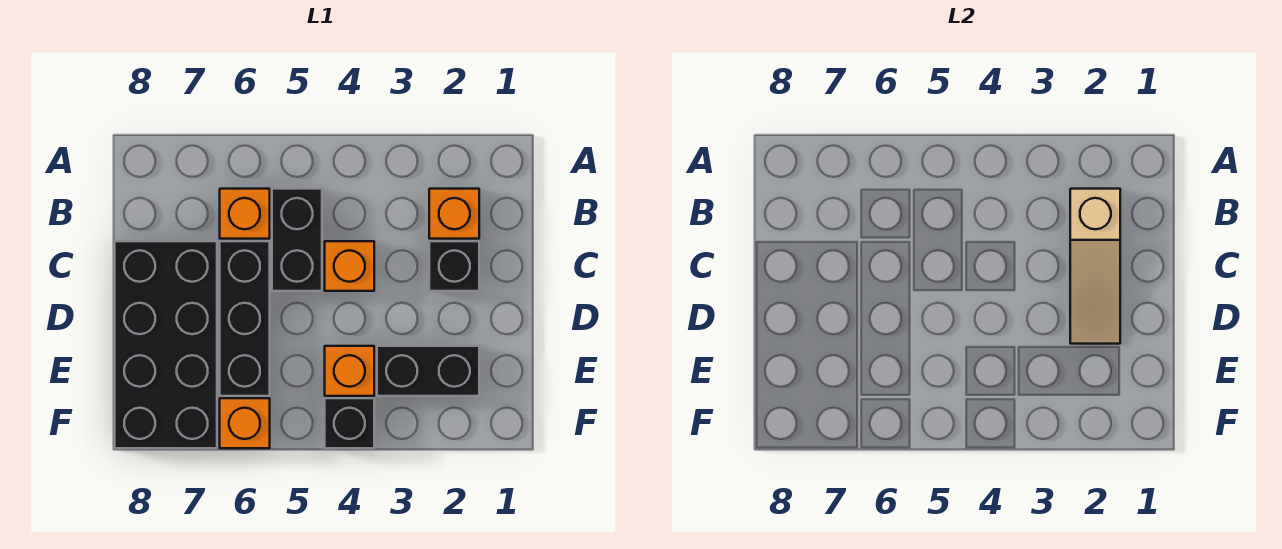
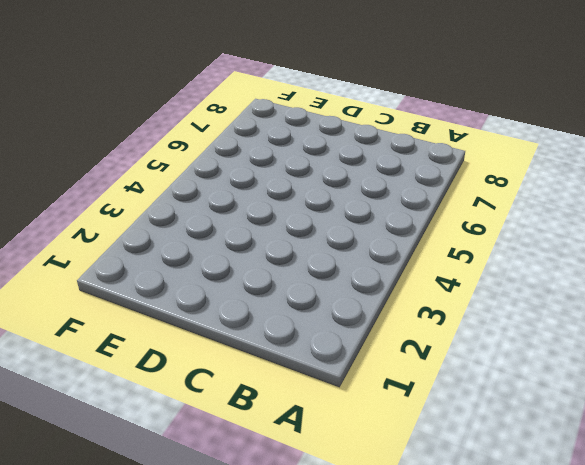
none -> orange 1x1 brick [429,189,479,239]
none -> black 1x2 brick [272,189,322,291]
none -> orange 1x1 brick [220,189,270,239]

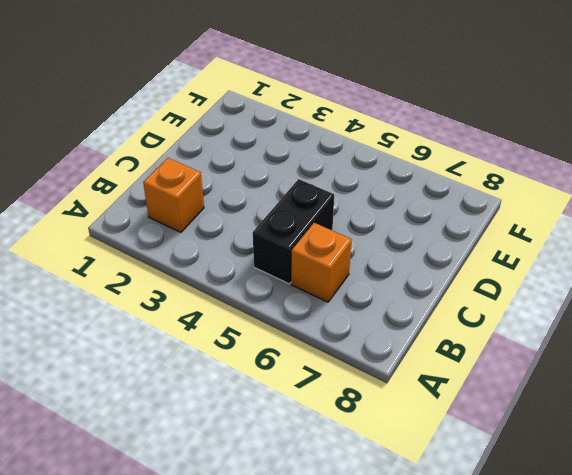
none -> black 1x1 brick [429,241,479,291]
none -> orange 1x1 brick [325,241,374,291]
none -> black 1x3 brick [220,241,270,396]

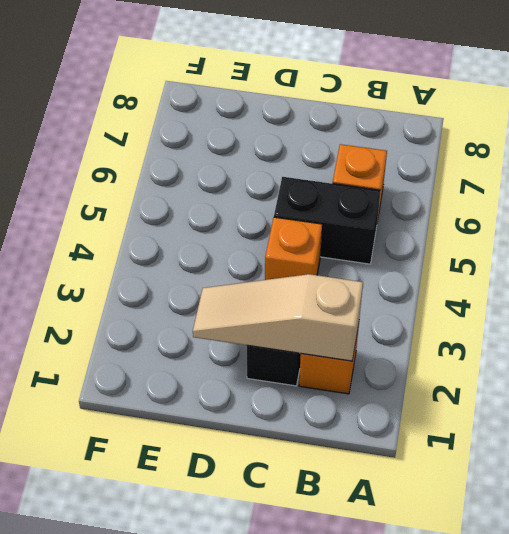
none -> black 1x3 brick [220,241,270,396]
none -> black 2x4 brick [115,241,217,448]
none -> black 1x2 brick [377,346,479,396]

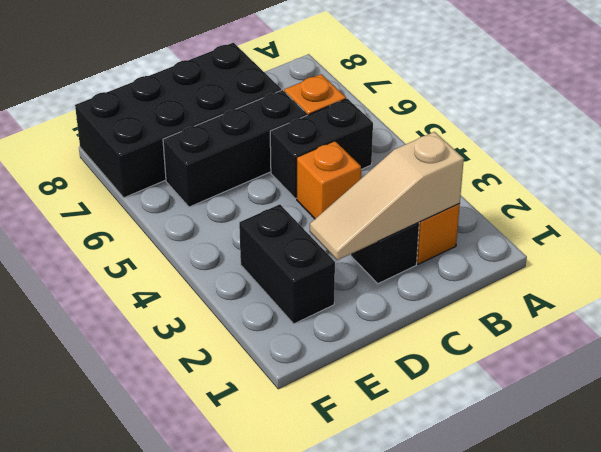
none -> orange 1x1 brick [325,346,374,396]
none -> black 1x1 brick [325,398,374,448]
none -> orange 1x1 brick [220,398,270,448]

